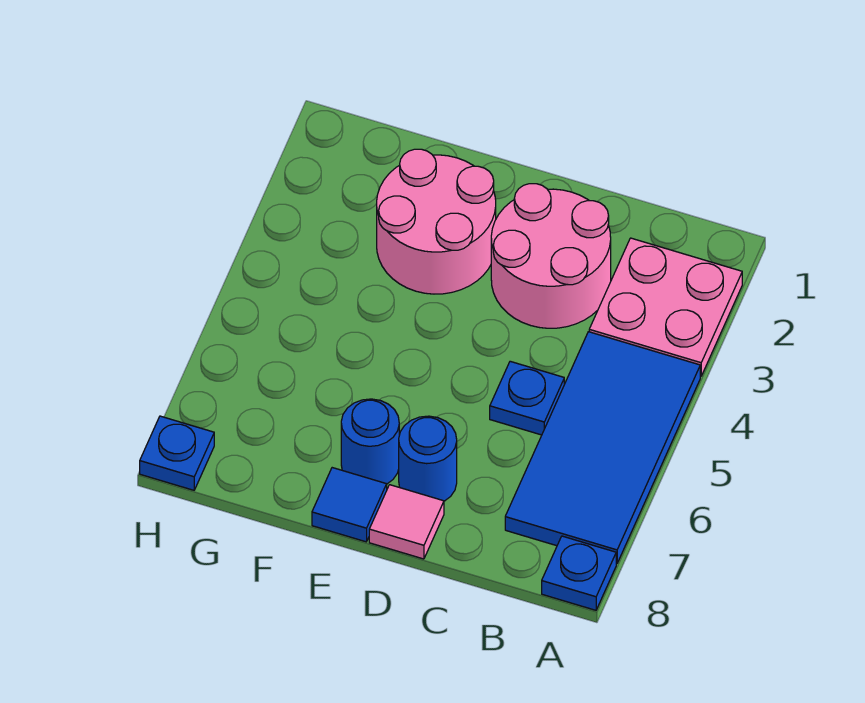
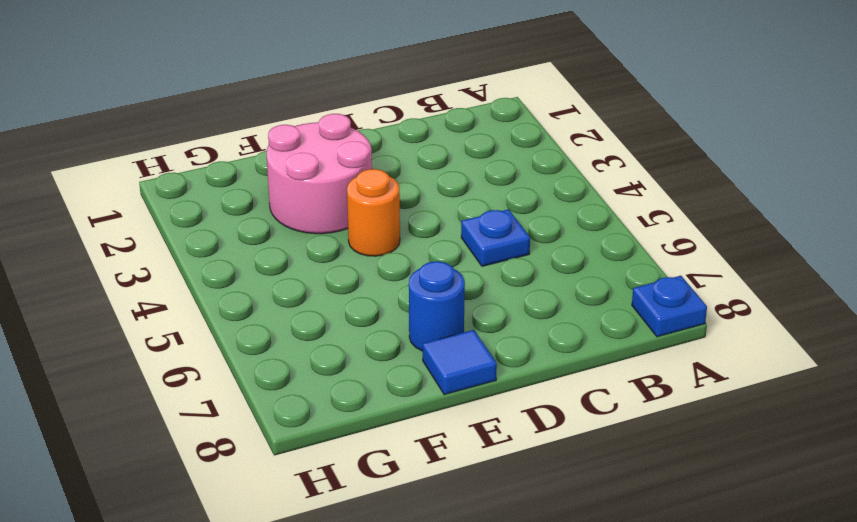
orange 1x1 round brick [347,169,400,256] -> none
none -> pink 2x2 plate [589,238,742,376]
none -> blue 2x4 tile [505,332,700,564]

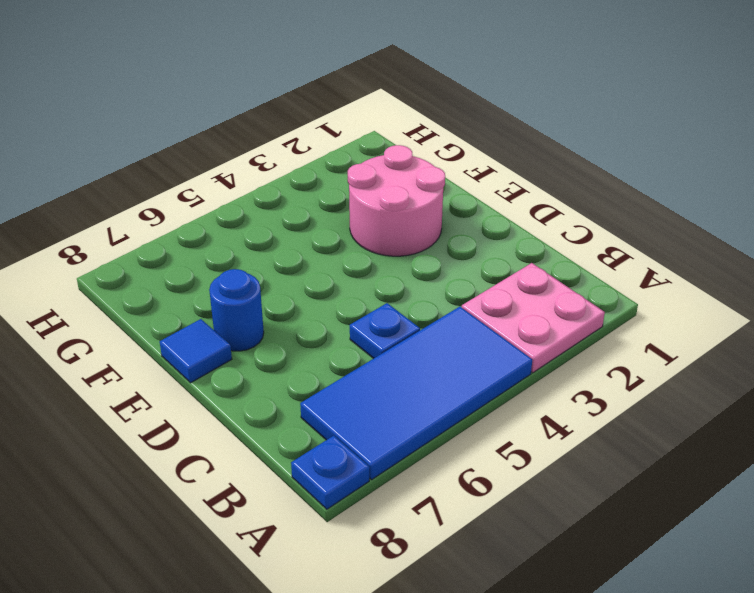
none -> pink 2x2 round brick [491,184,611,328]
none -> blue 1x1 round brick [399,416,457,501]

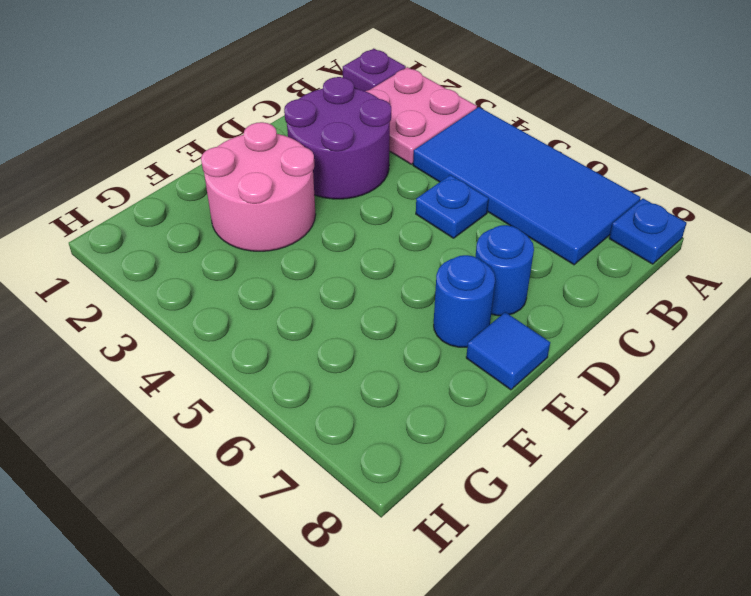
purple 1x1 plate [343,49,406,91] -> none
purple 2x2 round brick [284,77,391,199] -> pink 2x2 round brick [491,184,611,328]
none -> pink 1x1 tile [369,485,444,559]
none -> blue 1x1 plate [140,416,214,490]

